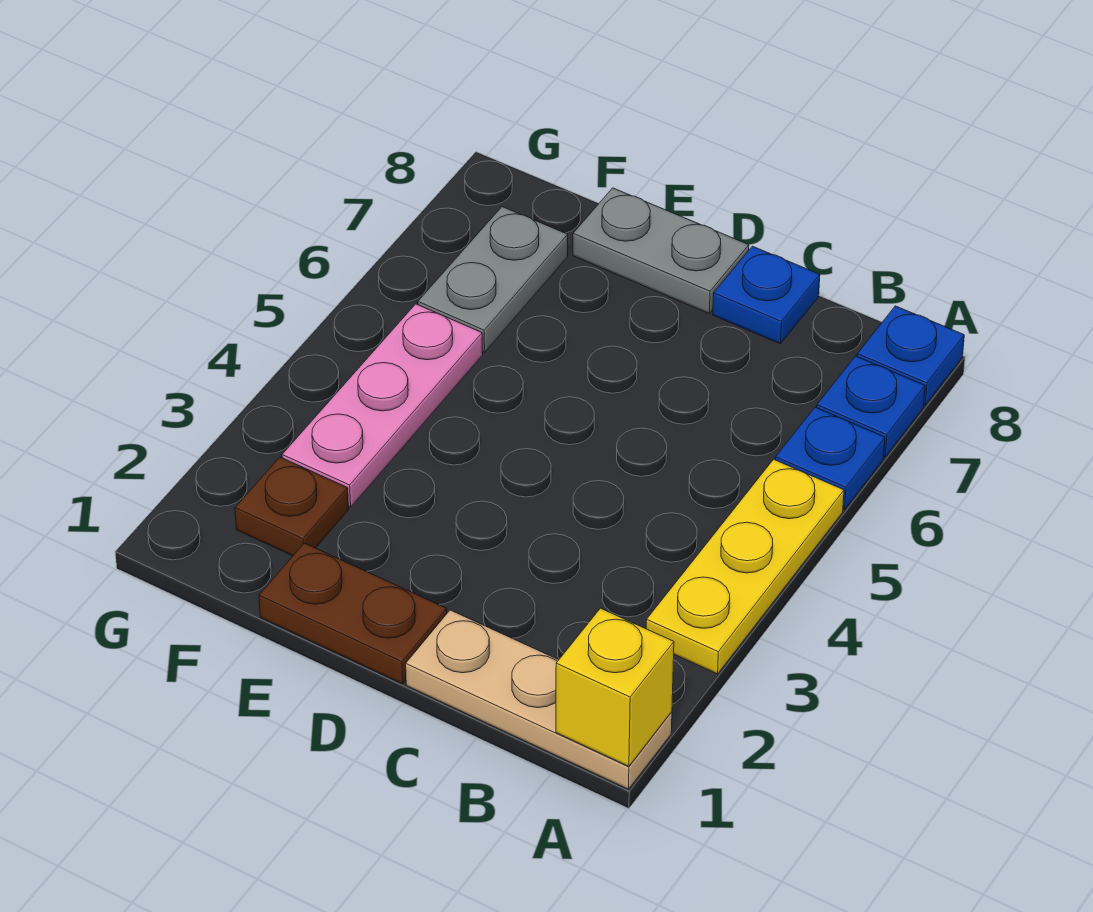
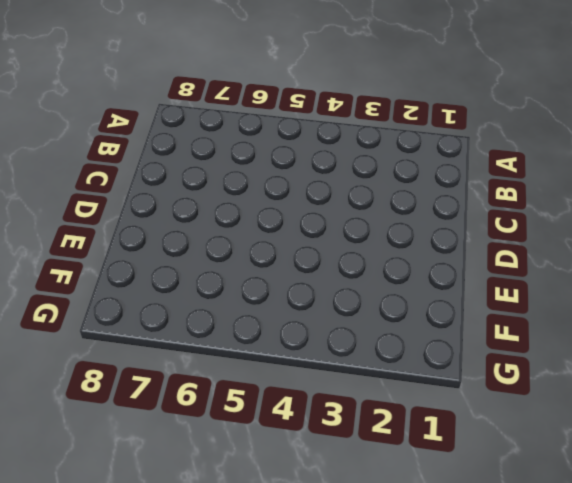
none -> tan 1x3 plate [406,610,672,789]
none -> yellow 1x3 plate [646,459,844,674]
none -> blue 1x1 plate [775,407,885,510]

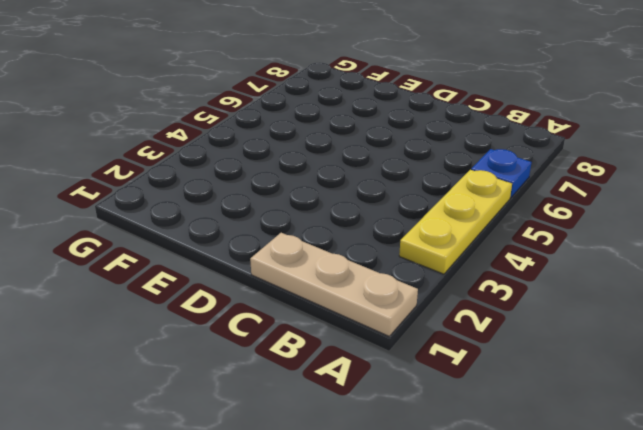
none -> blue 1x1 plate [817,356,925,457]
none -> blue 1x1 plate [857,306,964,405]
none -> blue 1x1 plate [713,246,820,344]

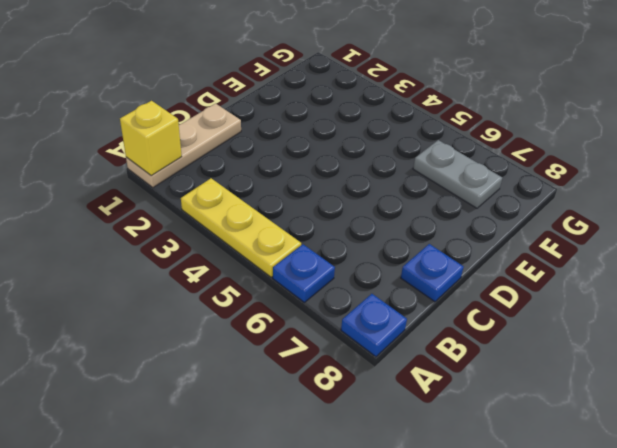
none -> blue 1x1 plate [817,356,925,457]
none -> brown 1x2 plate [259,543,447,684]
none -> grey 1x2 plate [573,188,749,313]

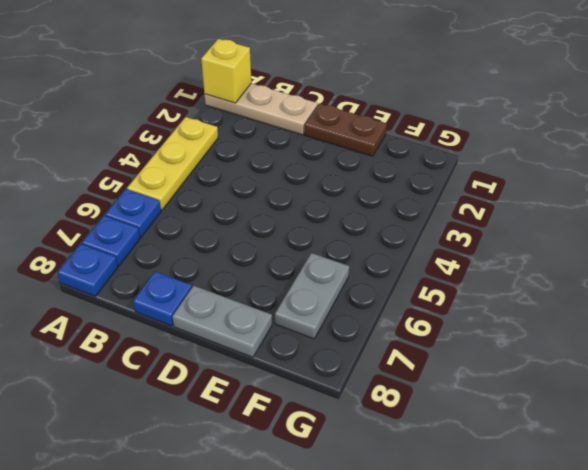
none -> brown 1x1 plate [235,457,348,556]
none -> pink 1x3 plate [282,304,483,507]

